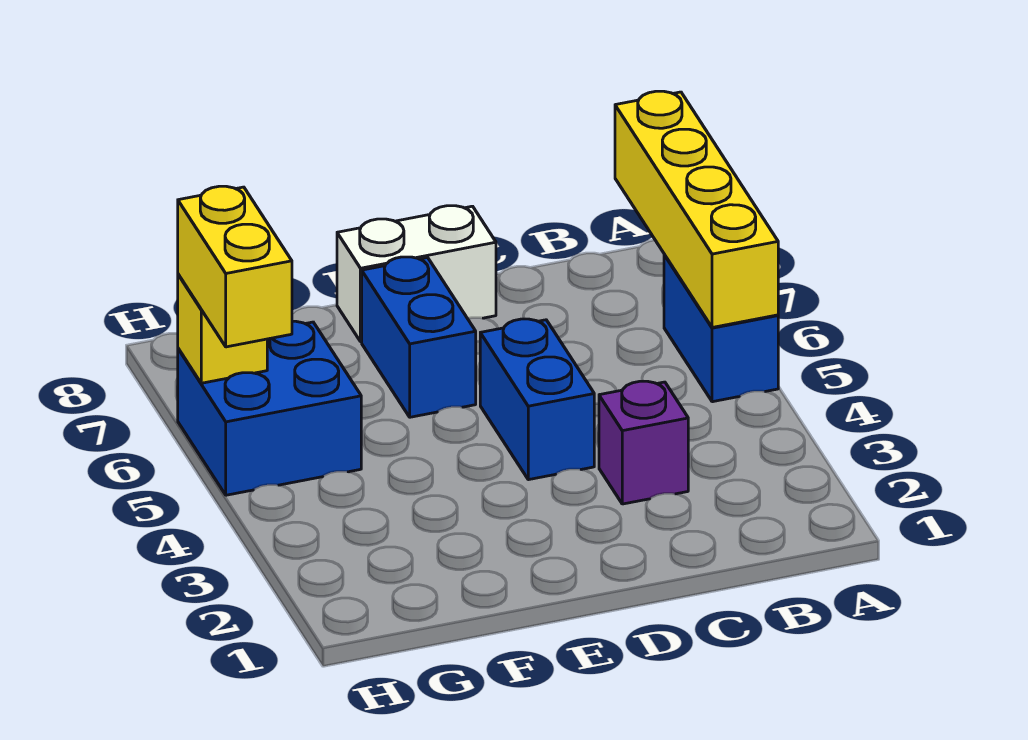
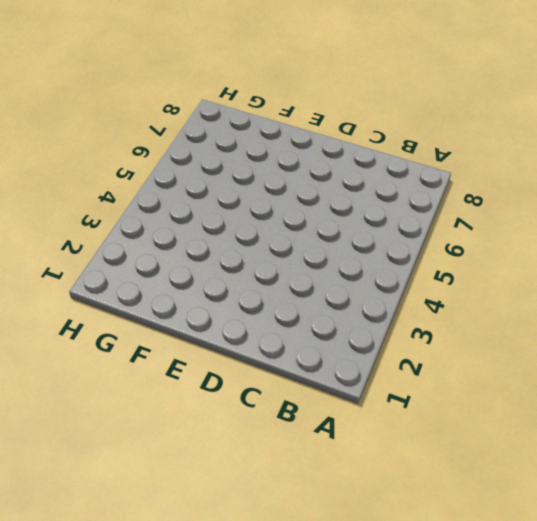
none -> blue 1x2 brick [664,254,778,402]
none -> purple 1x1 brick [599,381,688,504]

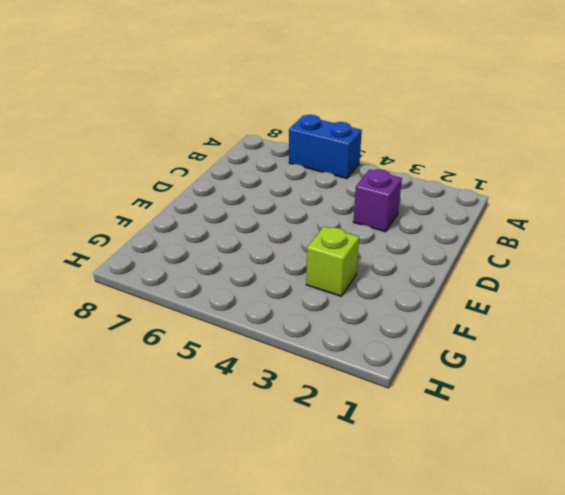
lime 1x1 brick [306,226,359,296] -> none
none -> blue 1x2 brick [480,319,594,480]
none -> white 1x2 brick [337,206,496,342]

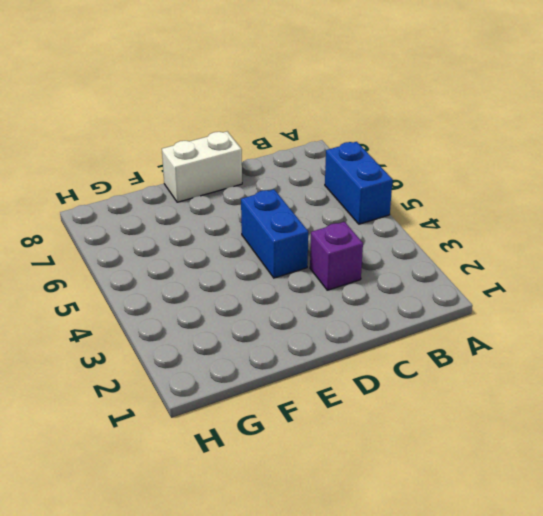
none -> blue 1x2 brick [362,257,476,417]
none -> blue 2x2 brick [178,321,361,495]

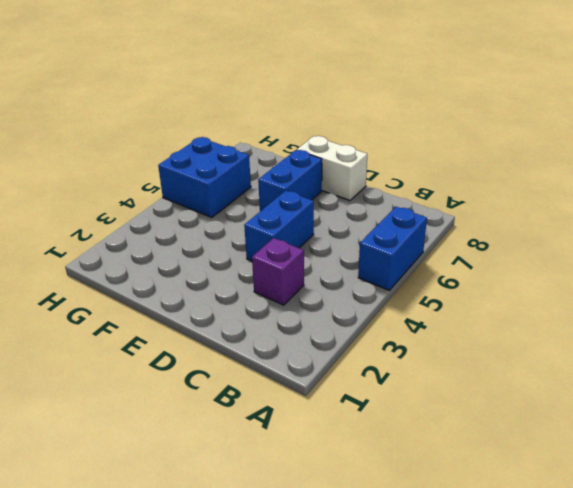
none -> yellow 1x4 brick [615,91,778,328]
none -> yellow 1x1 brick [178,274,267,383]

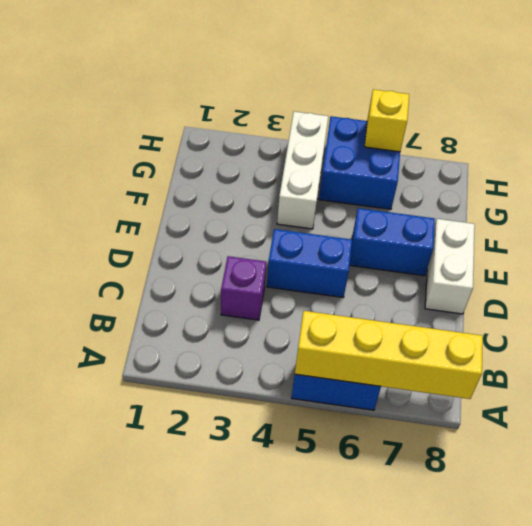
white 1x3 brick [277,112,328,229] -> none
none -> yellow 1x2 brick [178,186,292,347]

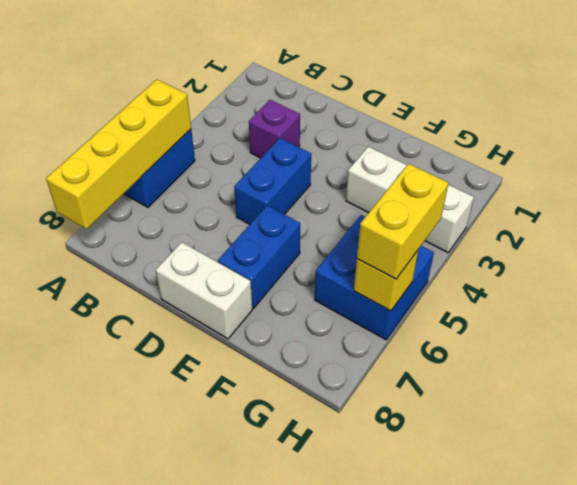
white 1x3 brick [346,147,474,252] -> none

